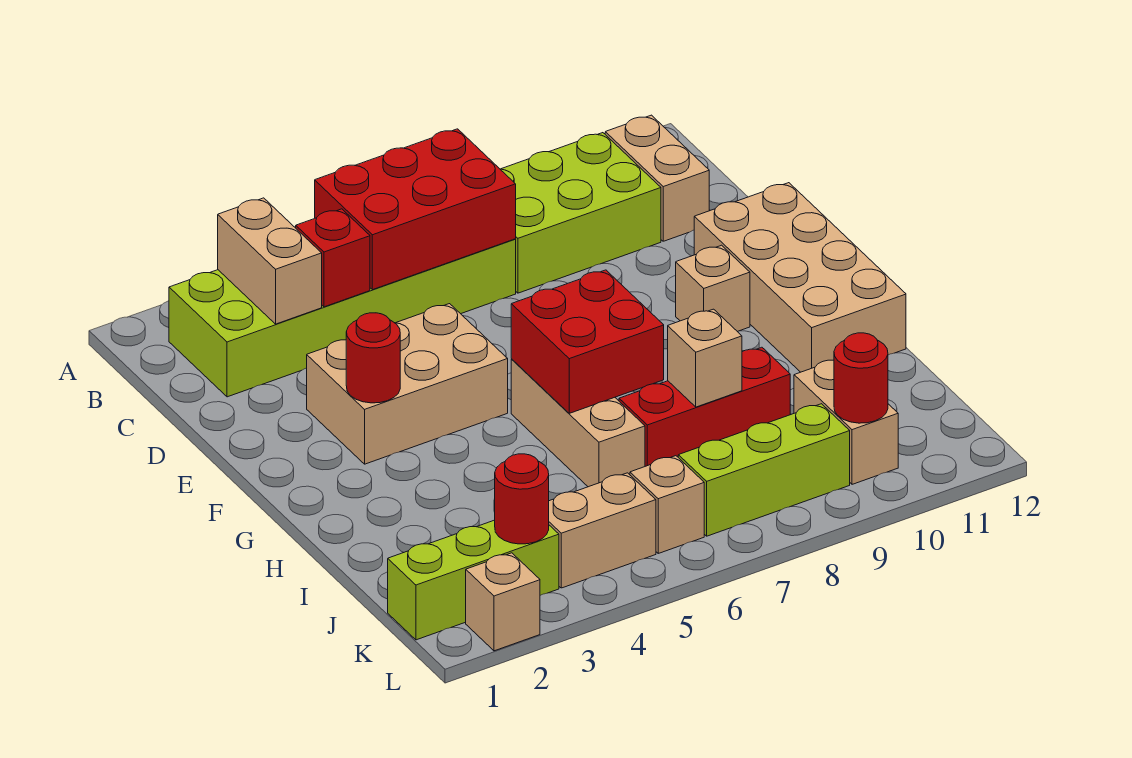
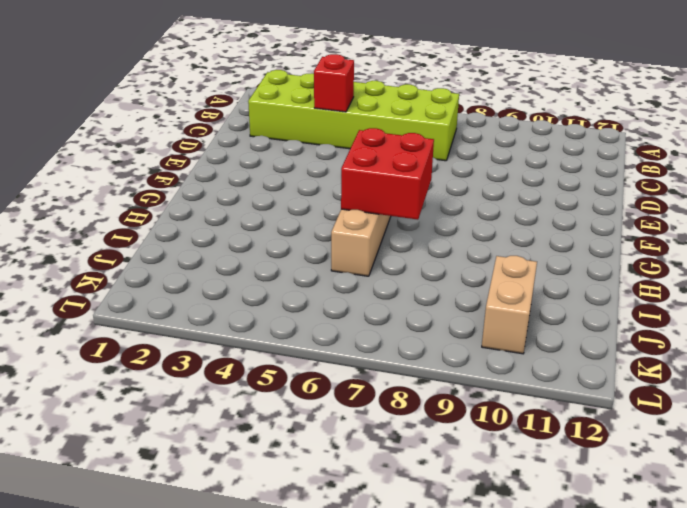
none -> lime 2x3 brick [500,133,661,293]
none -> tan 1x2 brick [605,115,709,241]
none -> tan 2x3 brick [307,304,508,464]

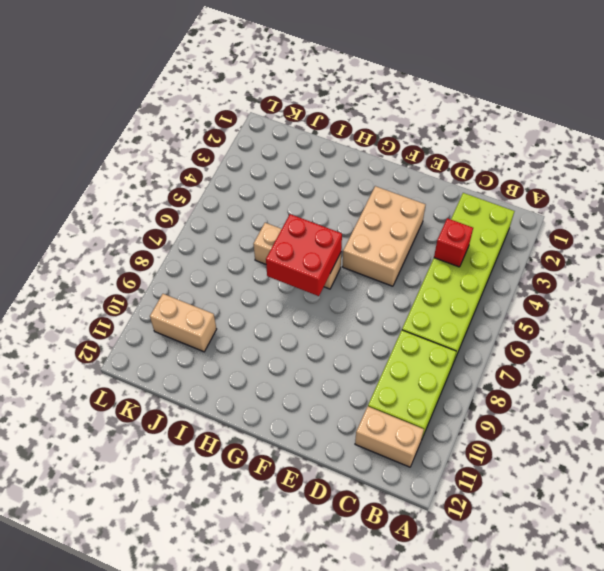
none -> tan 2x4 brick [694,183,906,372]
none -> tan 1x1 brick [676,245,750,331]
none -> red 1x3 brick [619,347,790,466]

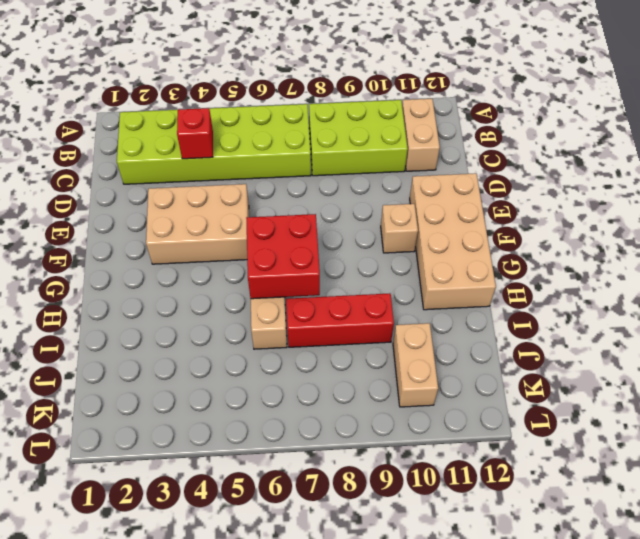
none -> lime 1x3 brick [388,520,559,640]
none -> tan 1x2 brick [549,473,656,588]
none -> tan 1x1 brick [630,456,704,553]

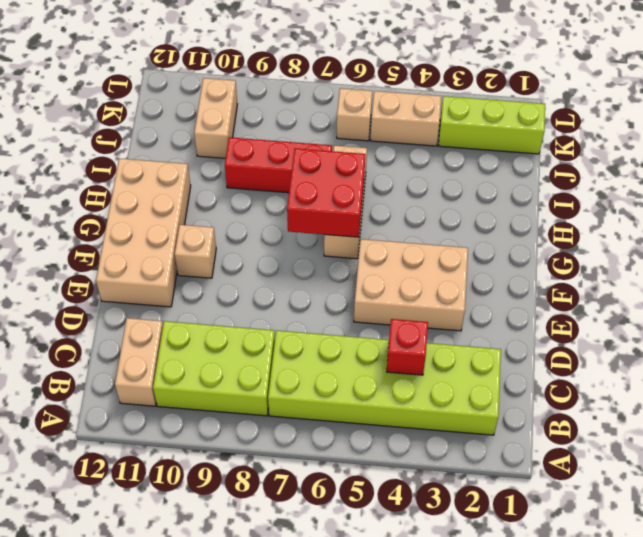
none -> lime 1x3 brick [678,404,850,536]
none -> tan 1x1 brick [466,553,540,651]
none -> tan 1x2 brick [218,198,322,324]

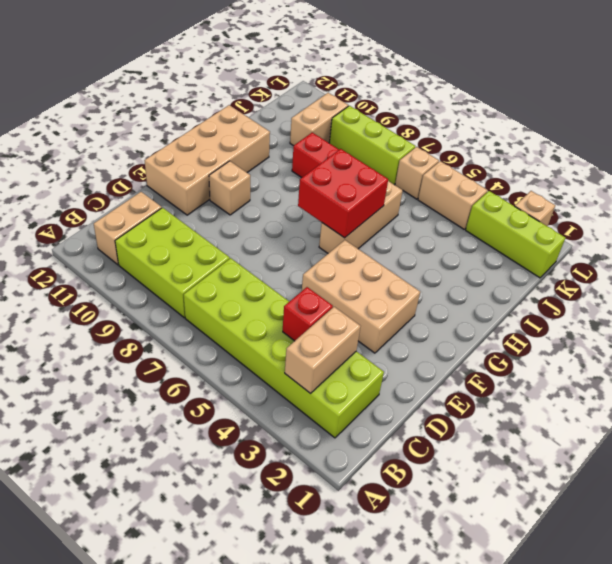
none -> red 2x3 brick [315,129,516,290]
none -> red 1x1 round brick [346,313,400,403]
none -> tan 1x1 brick [668,309,742,407]

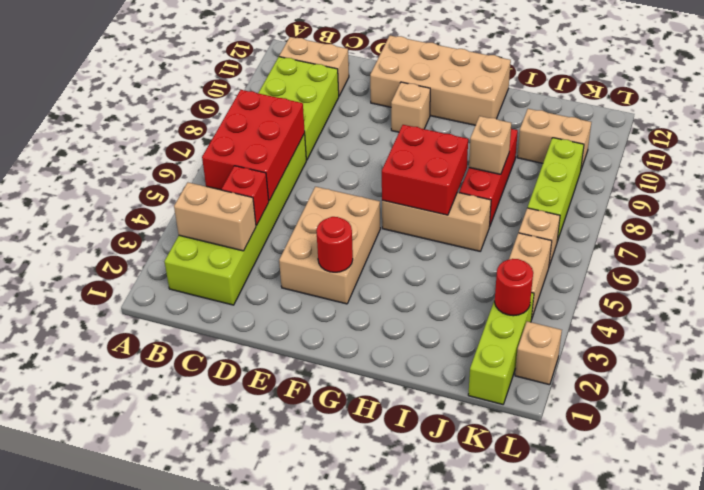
none -> red 1x1 round brick [834,333,888,423]

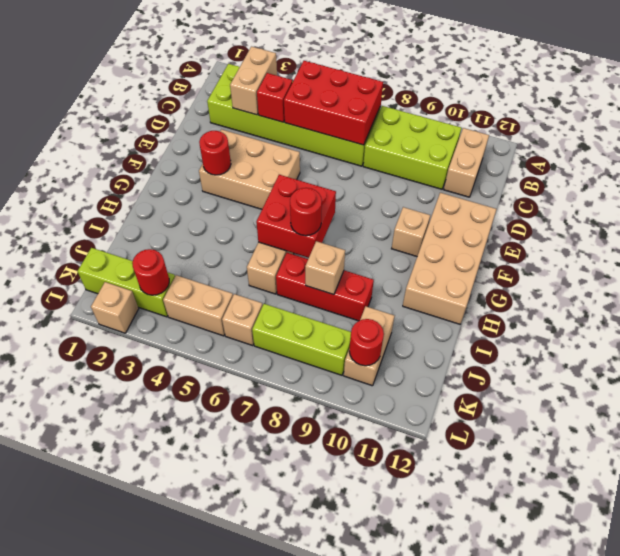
red 1x1 round brick [290,188,322,236] -> none

